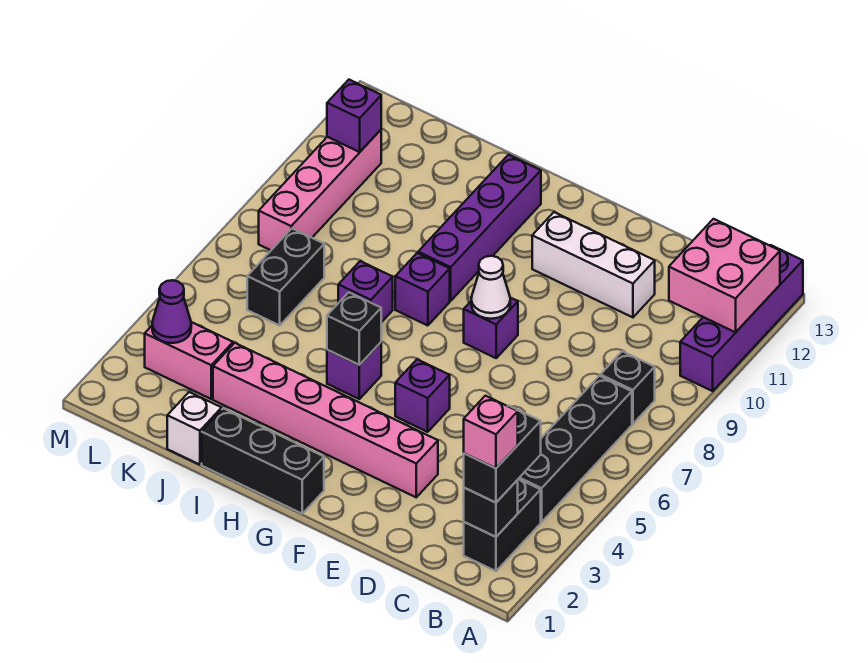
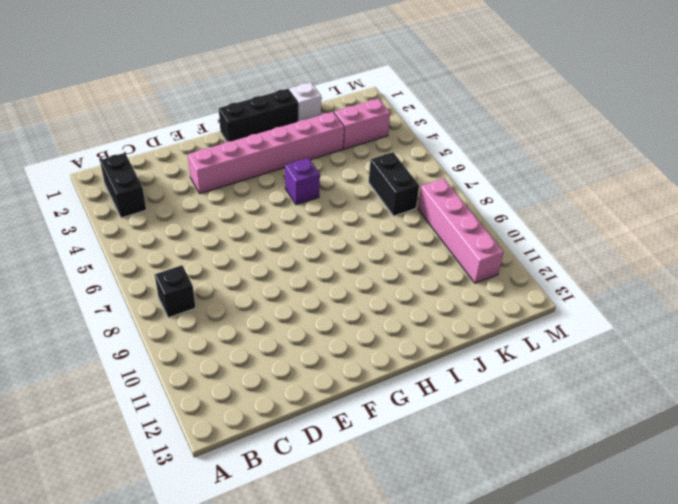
none -> purple 1x4 brick [680,245,803,391]
none -> black 1x4 brick [519,376,632,522]
none -> white 1x3 brick [532,212,655,317]

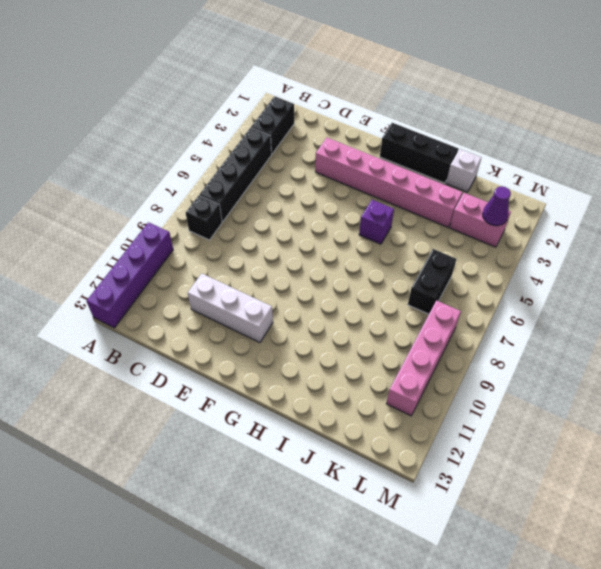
none -> purple 1x1 brick [395,359,450,432]
none -> purple 1x1 brick [464,298,518,358]
none -> purple 1x1 brick [395,253,450,326]

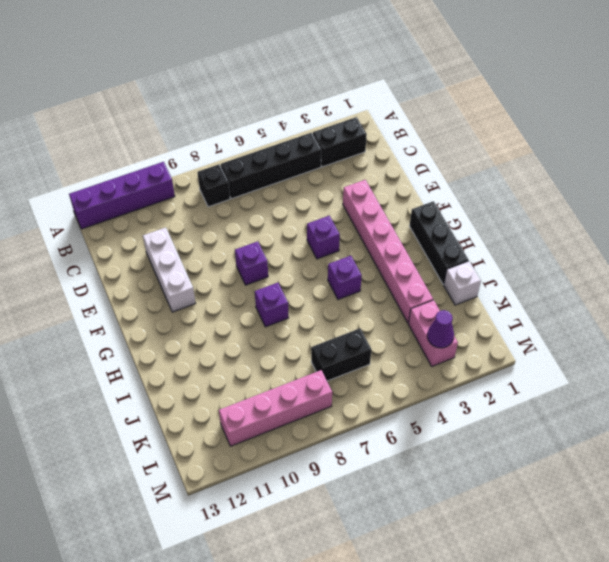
none -> purple 1x4 brick [418,155,541,301]
none -> purple 1x1 brick [338,261,393,323]
none -> pink 2x2 brick [669,219,780,332]

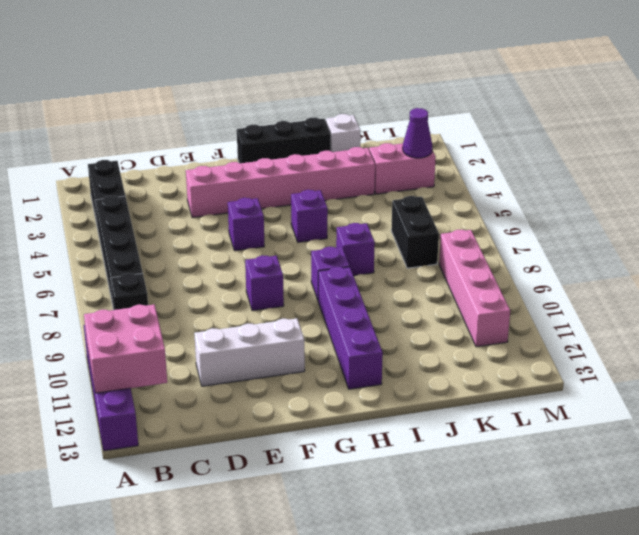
none -> black 1x1 brick [464,480,518,537]
none -> white 1x1 cone [471,256,510,319]
none -> black 1x1 brick [327,292,381,365]

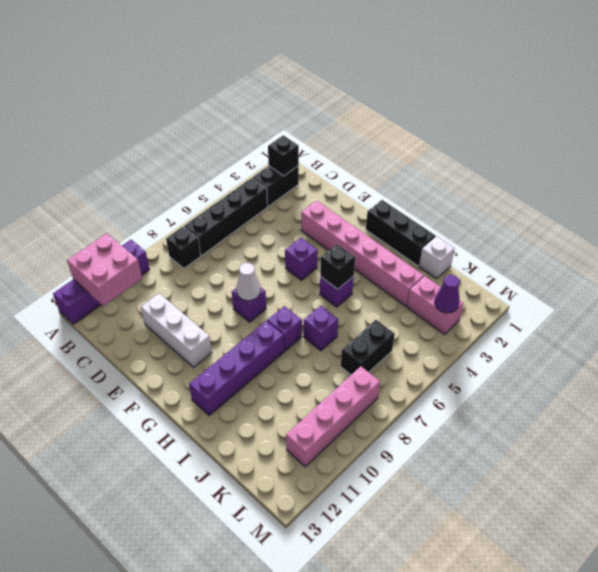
none -> purple 1x1 brick [327,80,381,152]
none -> black 1x2 brick [464,405,541,503]
none -> pink 1x1 brick [464,396,518,468]

